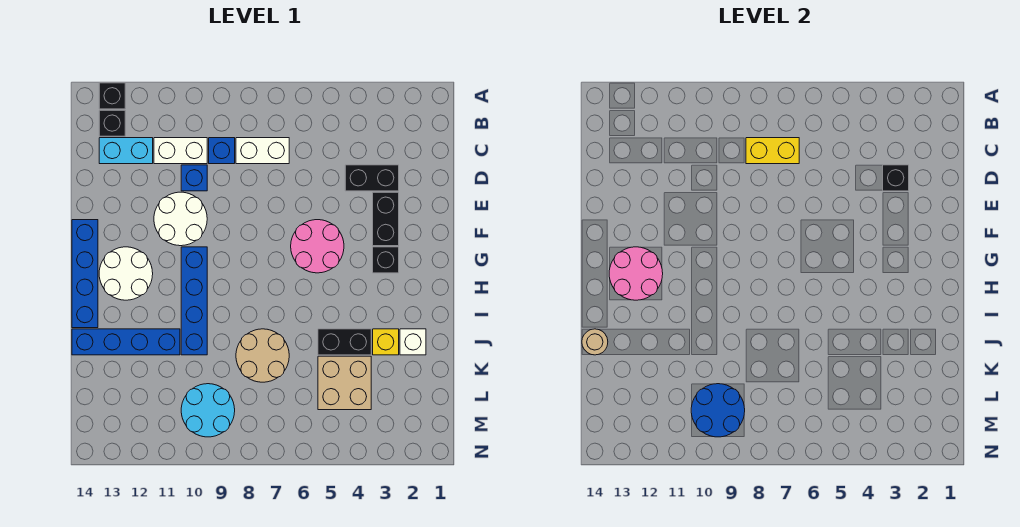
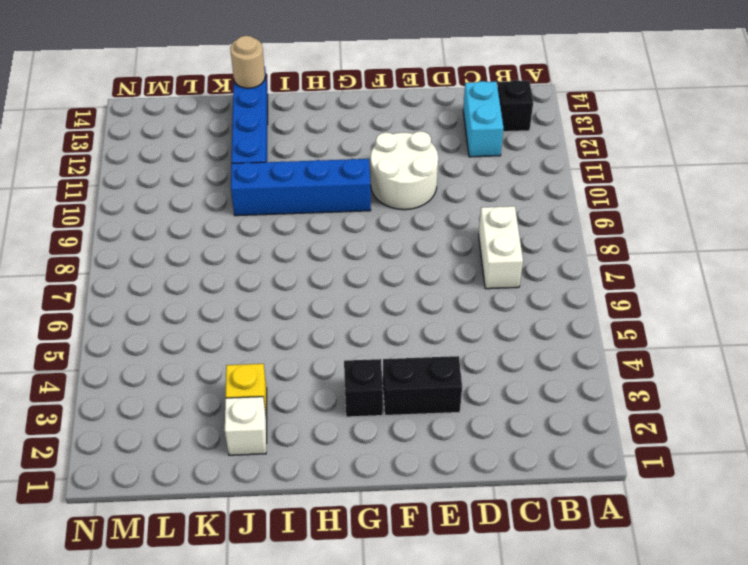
none -> black 1x1 brick [99,83,125,109]
none -> blue 1x1 brick [209,138,235,164]
none -> white 1x2 brick [154,138,207,164]

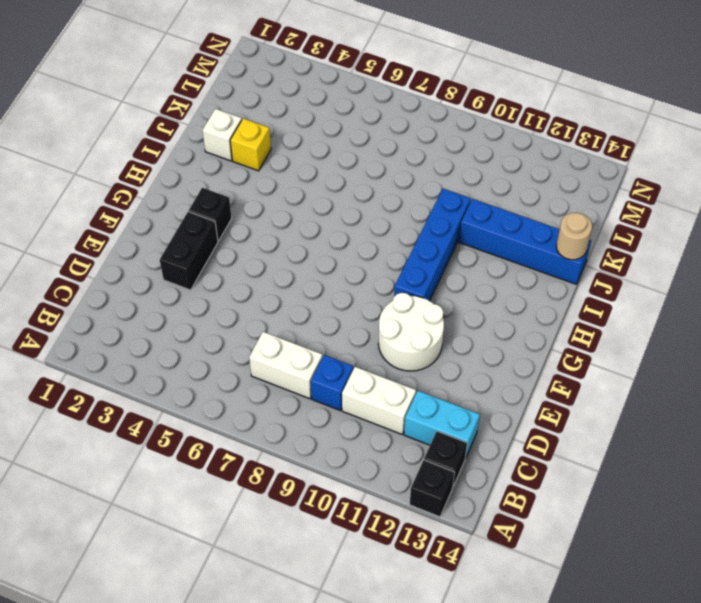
none -> black 1x2 brick [345,165,399,191]
none -> blue 1x1 brick [181,165,207,191]
none -> pink 2x2 round brick [291,220,344,273]

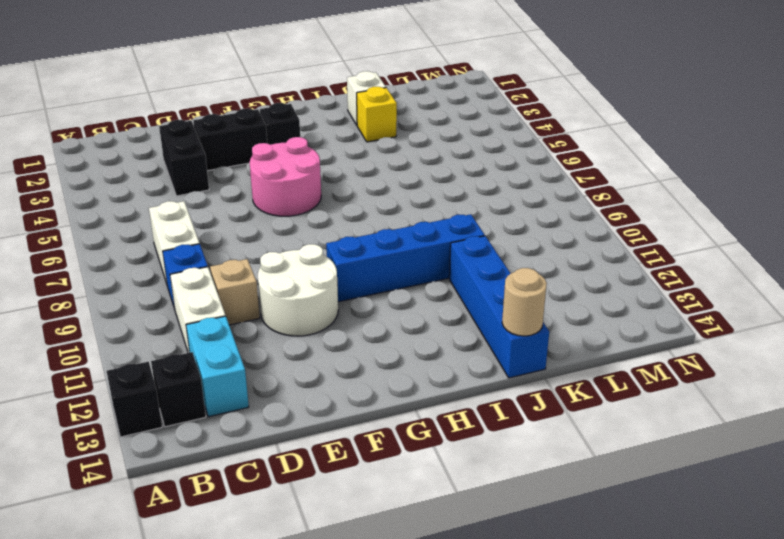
tan 1x1 brick [210,259,260,325] -> blue 1x1 brick [181,165,207,191]
none -> blue 1x4 brick [72,220,98,328]
none -> white 2x2 round brick [99,247,153,300]
none -> black 1x2 brick [318,329,371,355]

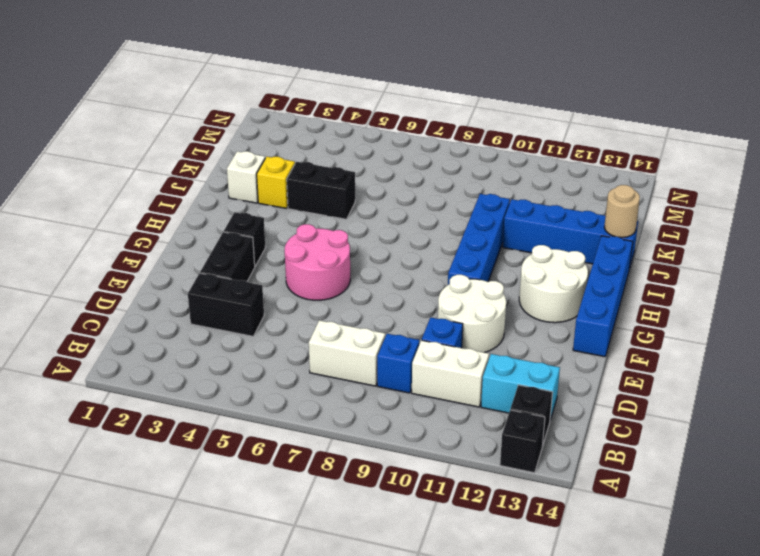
none -> tan 2x2 round brick [236,329,289,382]
none -> tan 2x2 brick [318,356,371,410]
none -> cyan 2x2 round brick [181,384,235,437]

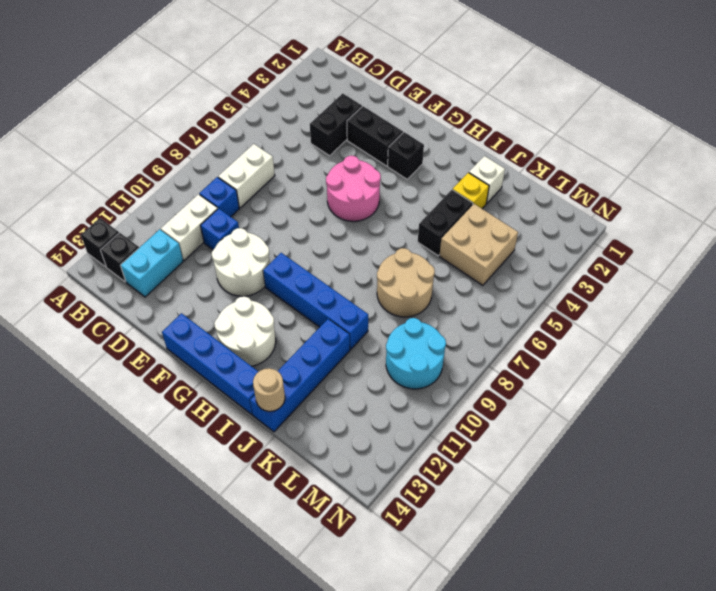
none -> yellow 1x2 brick [746,138,799,164]
none -> black 1x1 brick [883,165,909,191]
none -> pink 2x2 round brick [609,247,663,300]

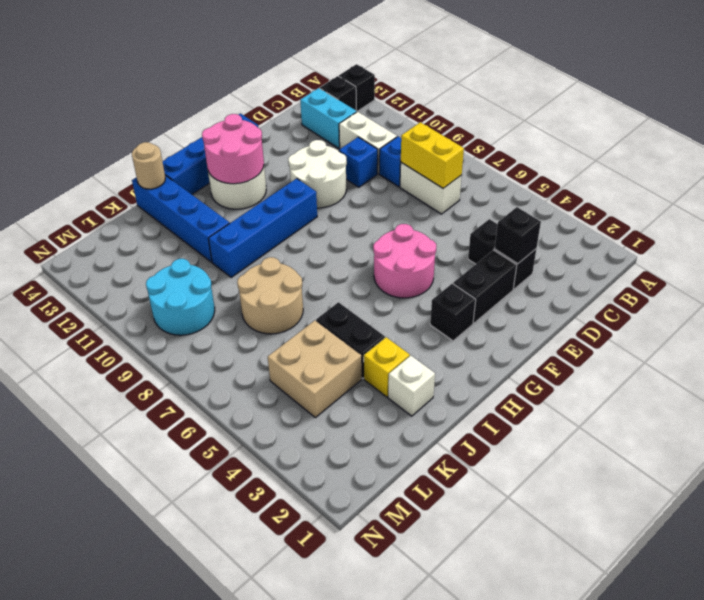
none -> blue 2x2 round brick [691,384,745,437]

